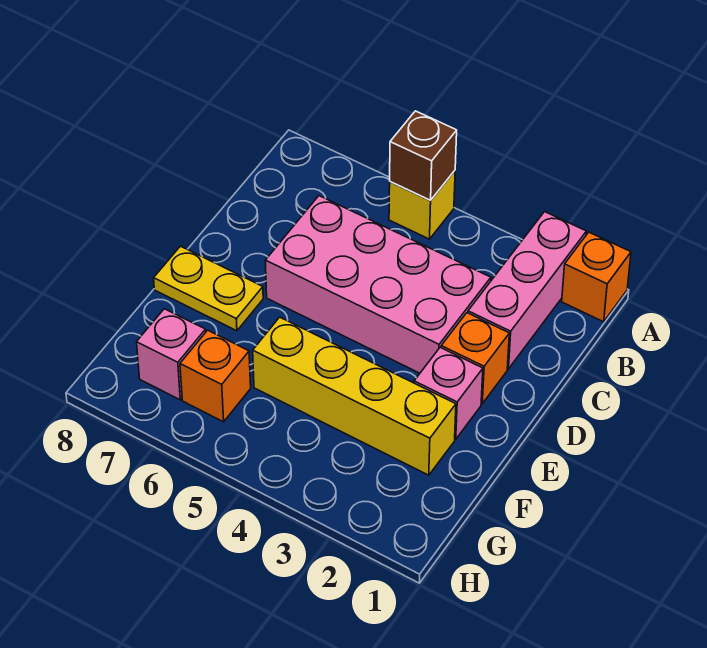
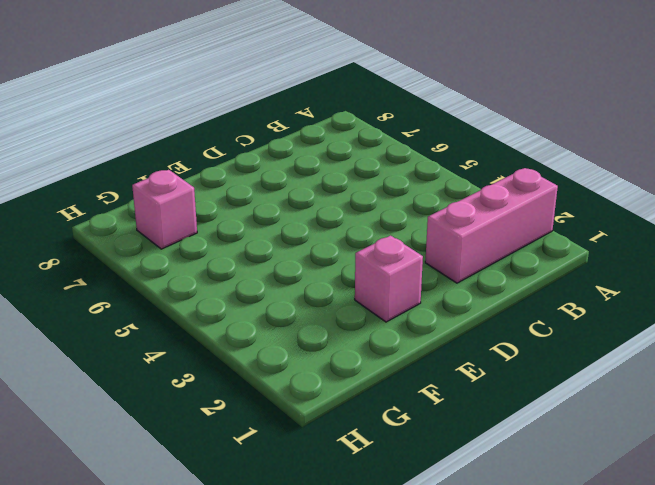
none -> orange 1x1 brick [562,232,631,322]
none -> yellow 1x1 brick [389,171,455,239]

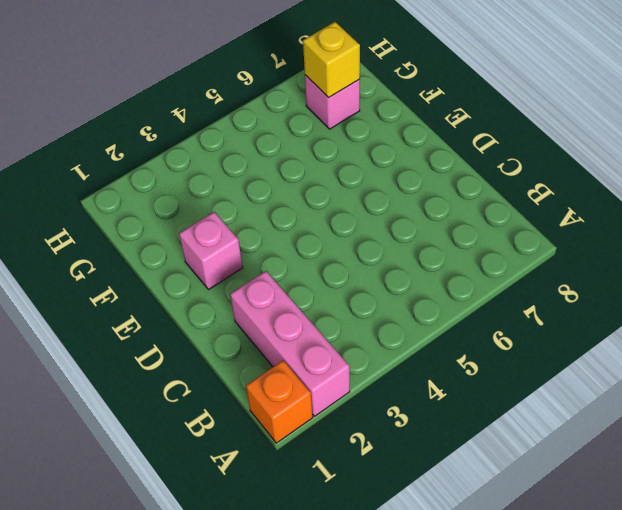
yellow 1x1 brick [303,22,360,98] -> yellow 1x1 brick moved to [389,171,455,239]
none -> pink 2x4 brick [265,196,491,373]
none -> orange 1x1 brick [441,313,509,404]

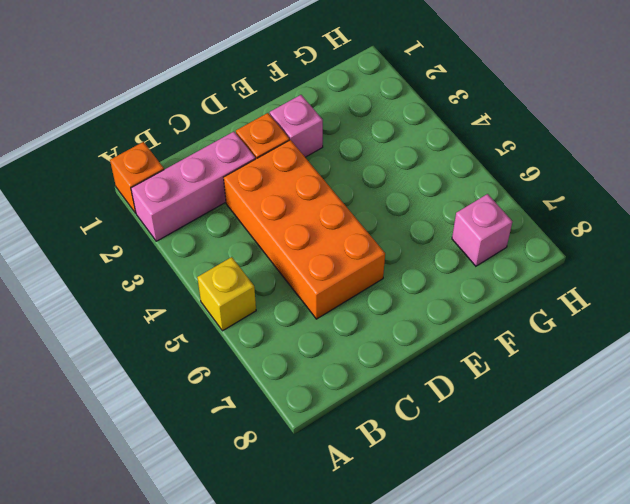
orange 2x4 brick [224,140,385,319] -> pink 2x4 brick [265,196,491,373]
none -> yellow 1x2 plate [154,246,263,331]
none -> yellow 1x4 brick [253,317,456,475]

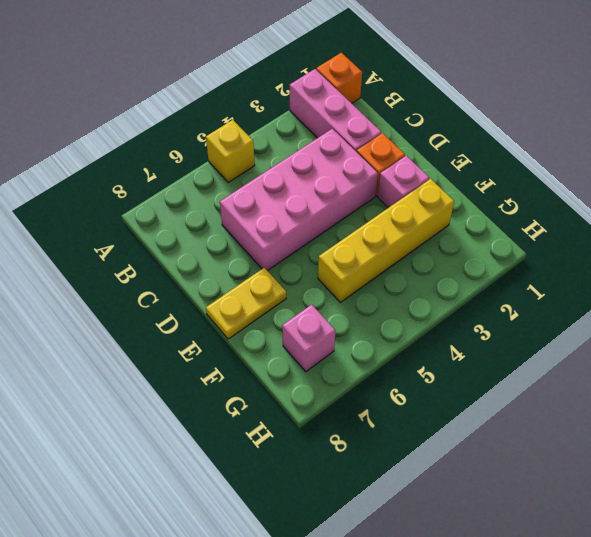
none -> orange 1x1 brick [180,330,251,422]
none -> brown 1x1 brick [390,111,457,200]

